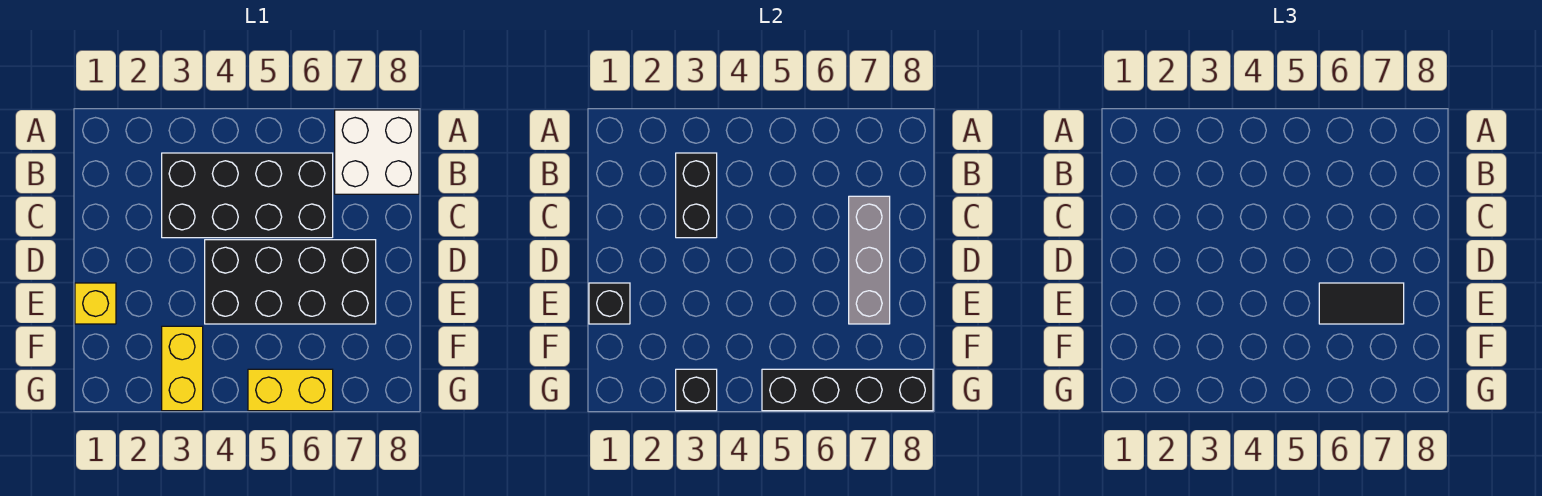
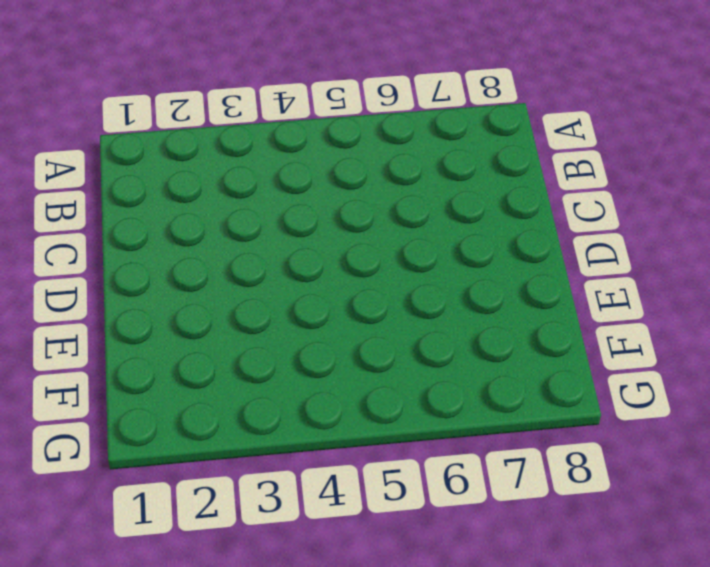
none -> white 2x2 brick [335,110,419,194]
none -> black 2x4 brick [162,153,333,238]
none -> black 2x4 brick [205,240,376,324]

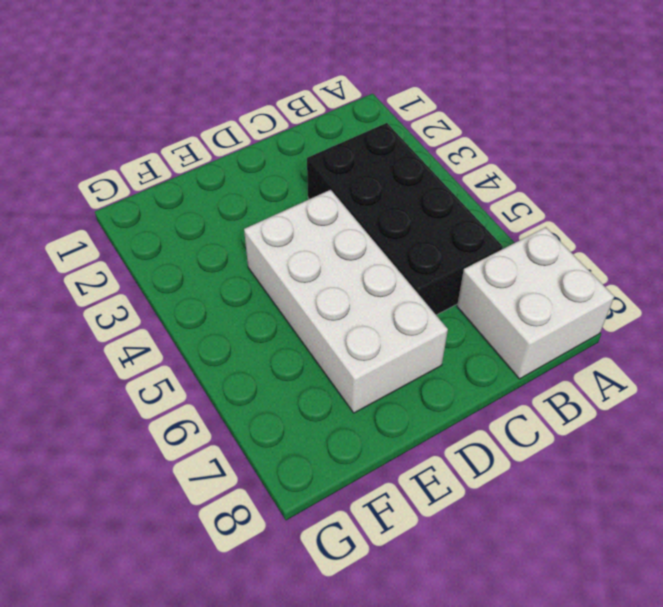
white 2x4 brick [244,190,448,413] -> black 2x4 brick [205,240,376,324]
none -> yellow 1x1 brick [75,283,116,324]
none -> yellow 1x2 brick [162,326,203,411]
none -> yellow 1x2 brick [248,369,333,411]

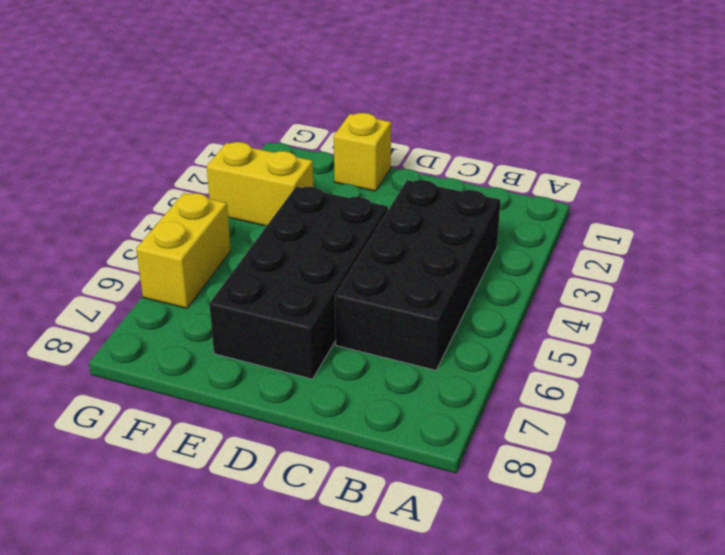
none -> white 2x2 brick [335,110,419,194]
none -> black 1x2 brick [676,153,717,238]
none -> grey 1x3 brick [849,196,890,324]

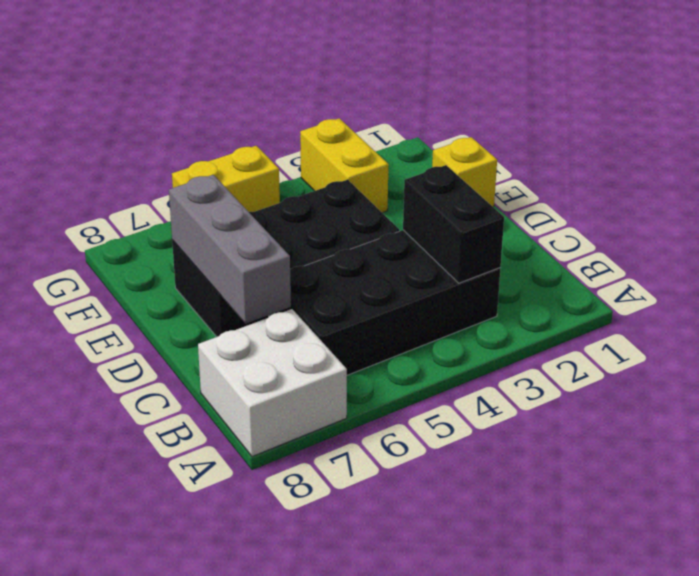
none -> black 1x1 brick [589,283,630,324]
none -> black 1x1 brick [676,369,717,411]
none -> black 1x4 brick [762,369,933,411]

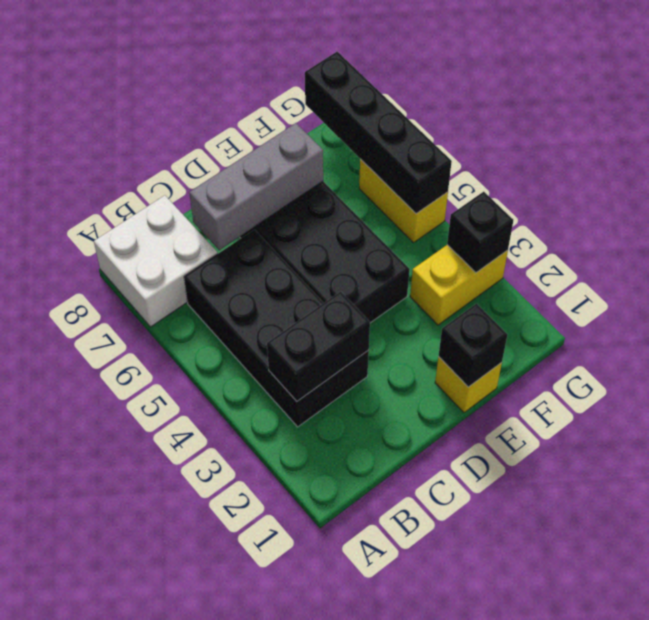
none -> black 1x2 tile [1319,283,1404,324]

